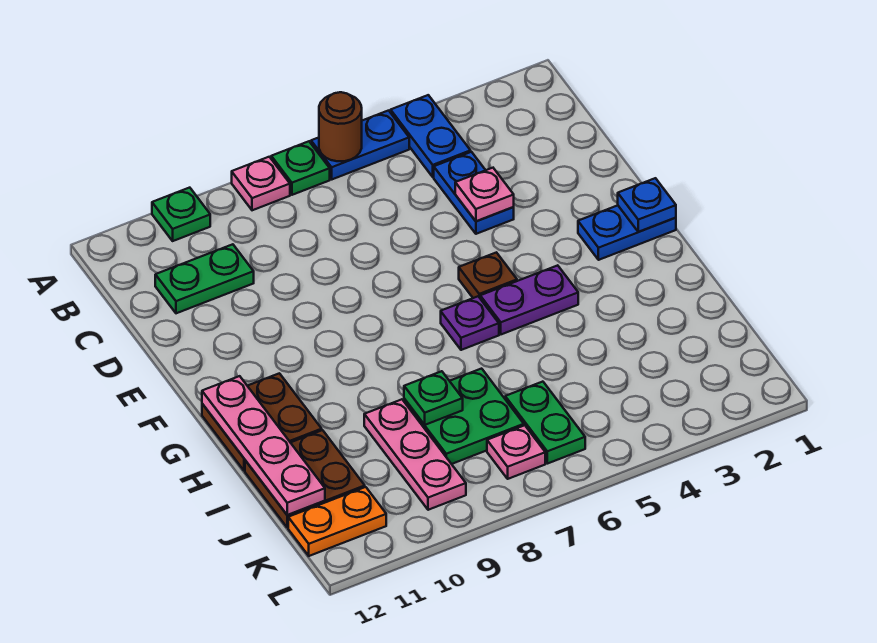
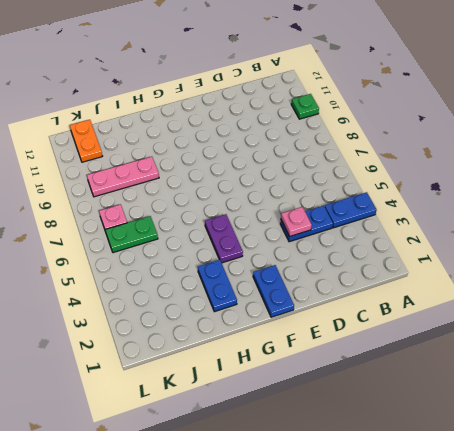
blue 1x2 plate [198,260,237,312] -> blue 1x2 plate moved to [311,111,409,179]
none -> green 1x1 plate [271,141,330,195]
none -> pink 1x1 plate [232,157,290,210]
none -> green 1x2 plate [155,244,254,313]

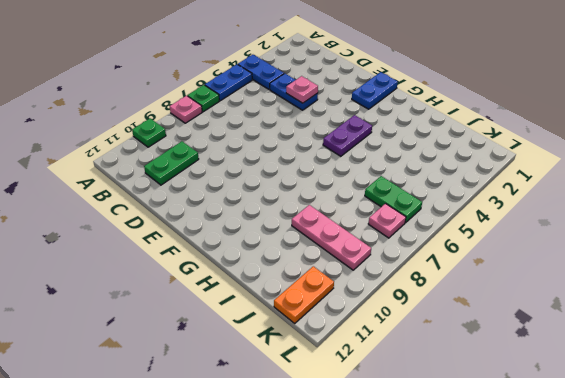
none -> brown 1x1 plate [459,252,517,298]
none -> purple 1x1 plate [441,296,499,350]
none -> brown 2x2 plate [202,373,322,471]

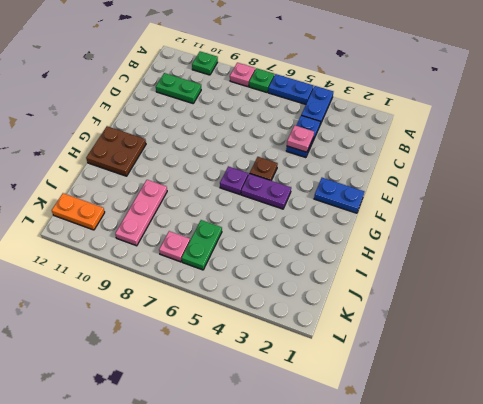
none -> green 2x2 plate [404,369,524,464]
none -> brown 2x2 plate [245,430,365,528]
none -> brown 1x1 round brick [319,92,362,161]

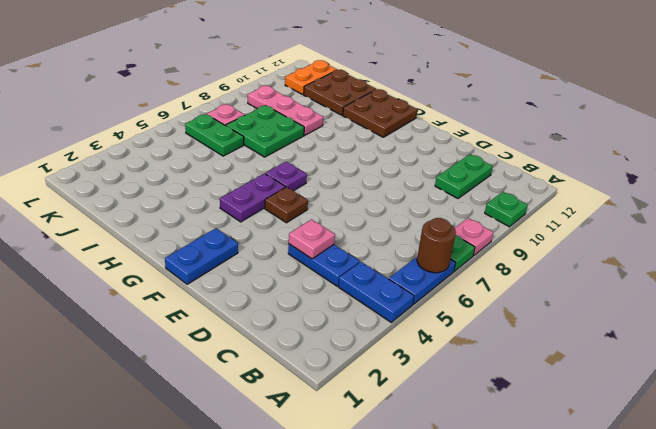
none -> blue 1x1 plate [618,178,676,232]
none -> pink 1x4 plate [202,376,325,515]
none -> green 1x1 plate [404,371,463,425]

